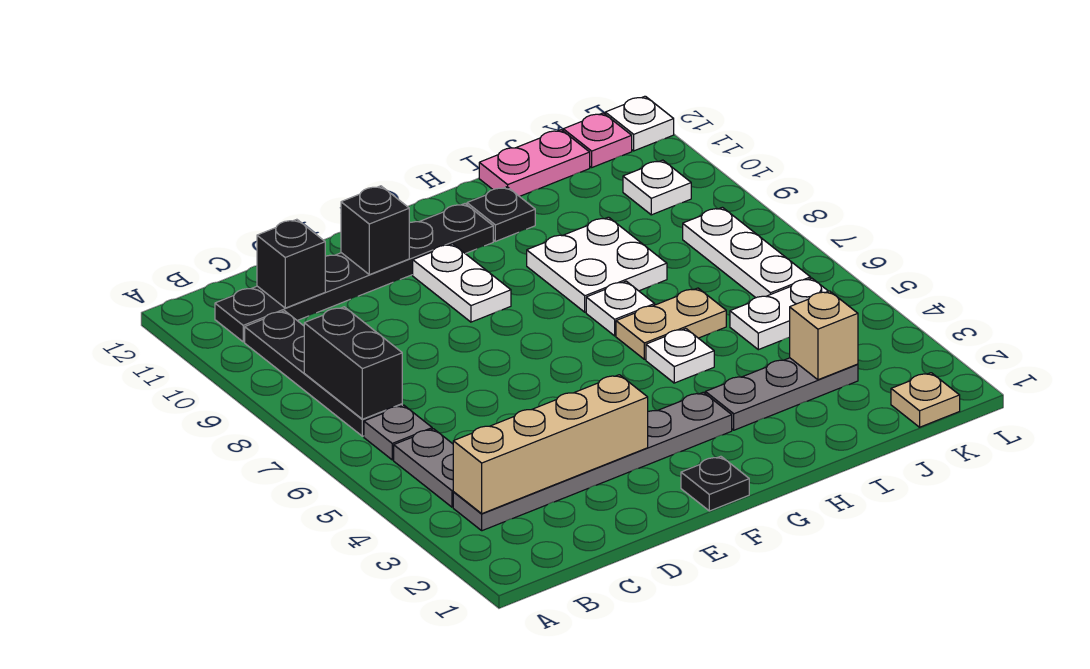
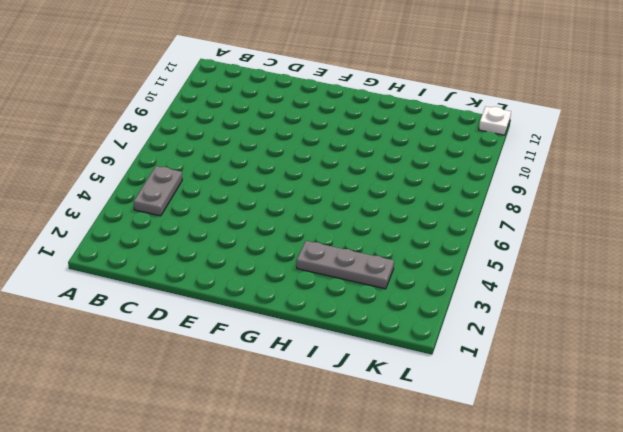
none -> grey 1x6 plate [453,392,732,531]
none -> grey 1x1 plate [364,405,432,460]
none -> black 1x4 plate [245,311,402,436]

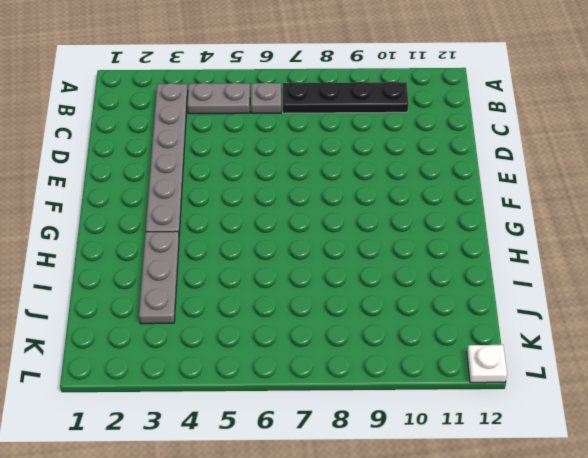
none -> black 1x6 plate [215,204,493,342]
none -> black 1x1 plate [681,456,749,511]
none -> white 1x2 plate [413,244,511,322]

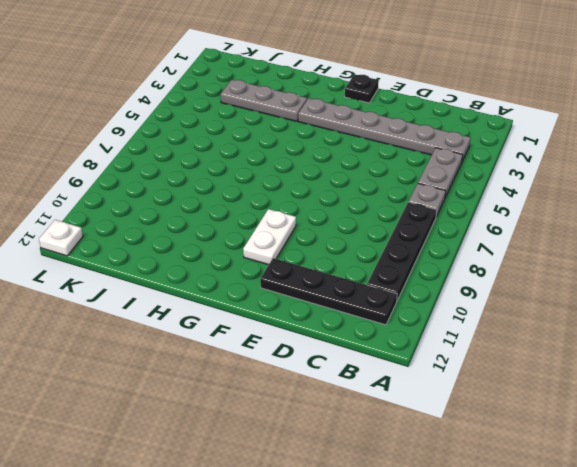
black 1x4 plate [260,258,397,325] -> black 1x6 plate [215,204,493,342]
none -> white 1x1 plate [646,328,714,383]
none -> tan 1x2 plate [616,288,726,359]
none -> white 1x1 plate [586,281,655,336]

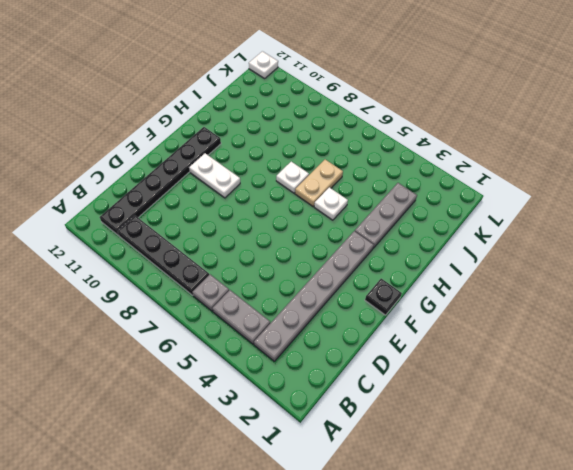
none -> white 2x2 plate [527,217,667,312]
none -> black 1x1 plate [467,187,535,241]
none -> pink 1x2 plate [479,130,590,197]

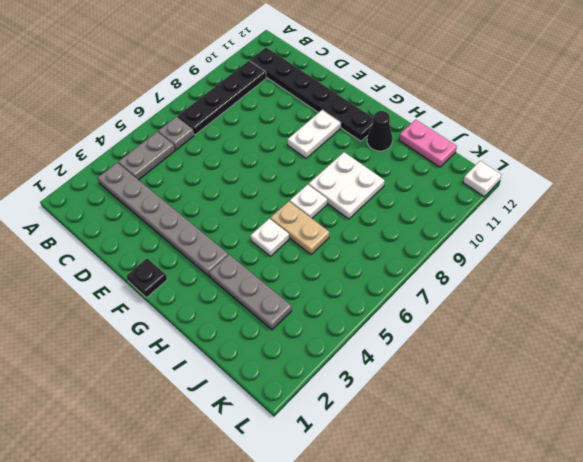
black 1x1 cone [367,111,392,151] -> black 1x1 plate [467,187,535,241]
none -> white 1x2 plate [730,278,828,350]
none -> tan 1x1 plate [891,373,960,427]
none -> white 1x3 plate [683,207,811,298]

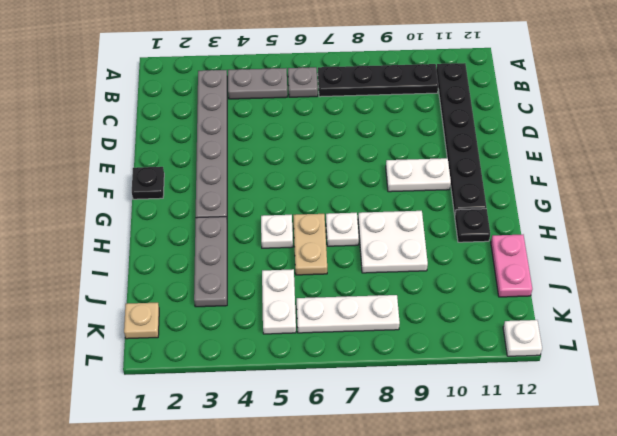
none -> white 1x1 plate [623,160,691,215]
none -> pink 1x1 plate [563,113,632,167]
none -> tan 1x4 brick [453,375,648,514]

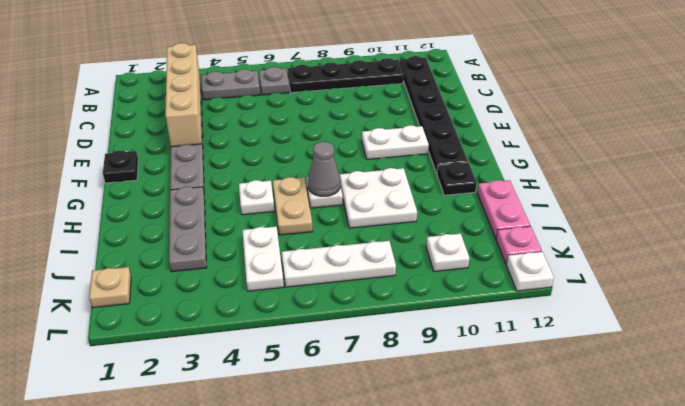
grey 1x1 cone [308,142,340,196] -> none
none -> black 1x2 brick [304,307,402,419]
none -> black 1x1 brick [257,219,325,308]
none -> black 1x1 brick [341,186,409,275]

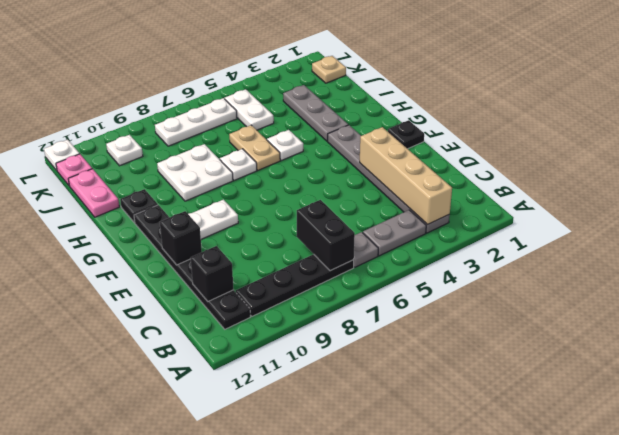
black 1x2 brick [297,200,355,271] -> black 1x2 brick turned to [304,307,402,419]
none -> tan 1x1 brick [790,291,858,380]

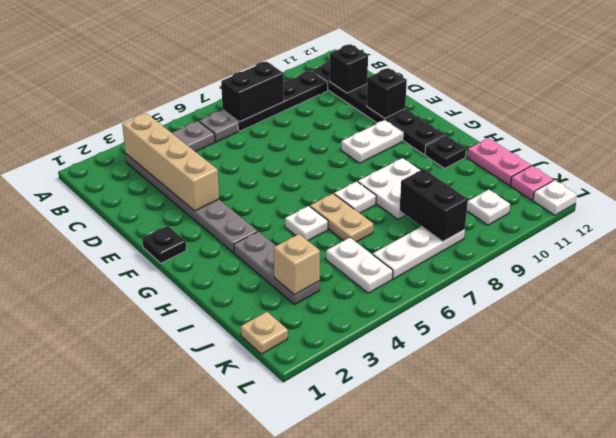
black 1x2 brick [400,169,468,241] -> none

